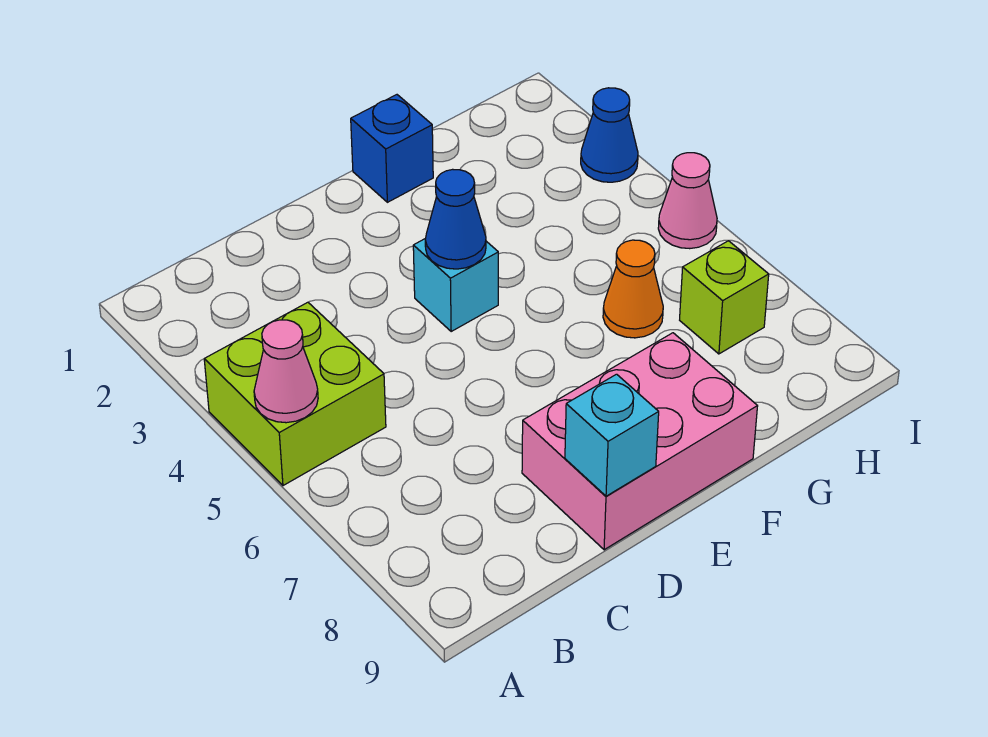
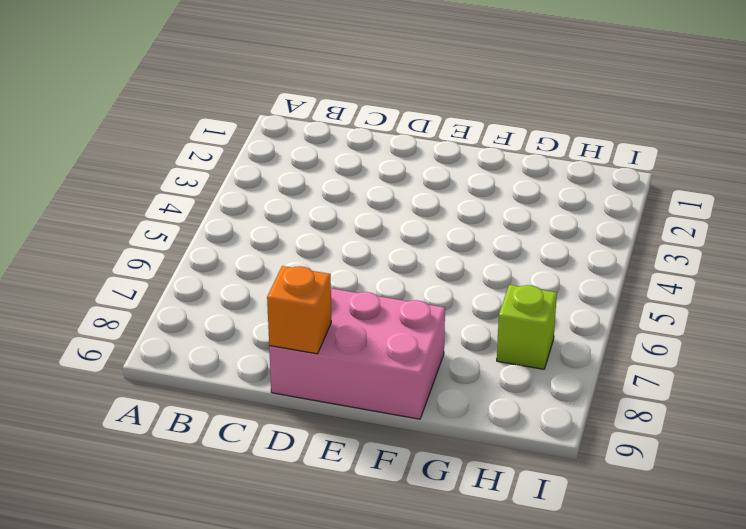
orange 1x1 brick [267,266,331,354] -> cyan 1x1 brick [565,374,659,496]
none -> lime 2x2 brick [204,302,386,486]
none -> cyan 1x1 brick [413,239,498,331]

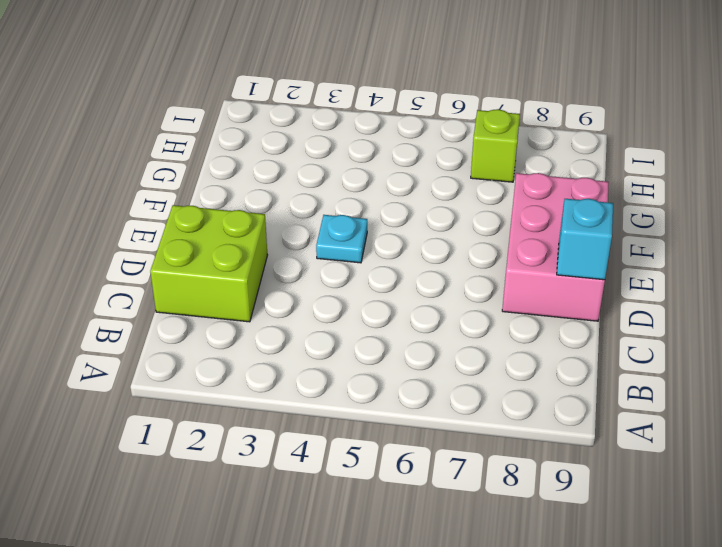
lime 2x2 brick [150,205,267,322] -> lime 2x2 brick moved to [204,302,386,486]
cyan 1x1 plate [316,215,367,263] -> cyan 1x1 brick [413,239,498,331]
none -> blue 1x1 brick [351,95,433,202]
none -> orange 1x1 cone [603,240,663,338]

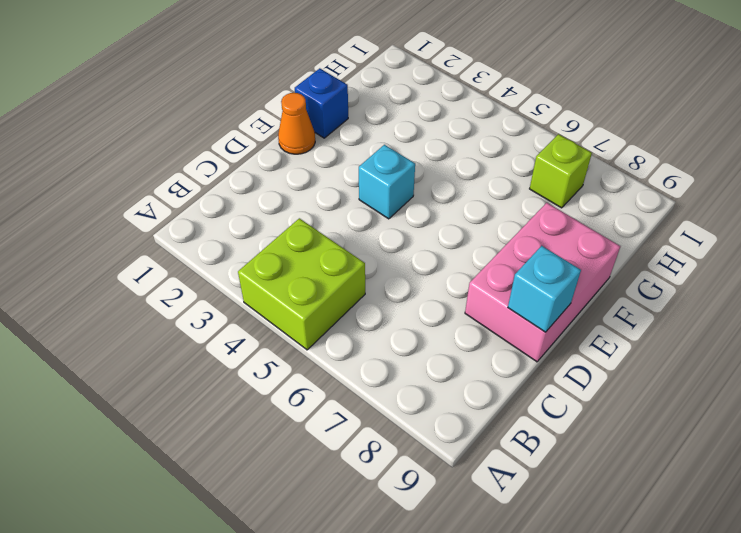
orange 1x1 cone [278,93,315,154] -> orange 1x1 cone moved to [603,240,663,338]
none -> blue 1x1 cone [581,88,638,182]
none -> pink 1x1 cone [658,153,717,249]

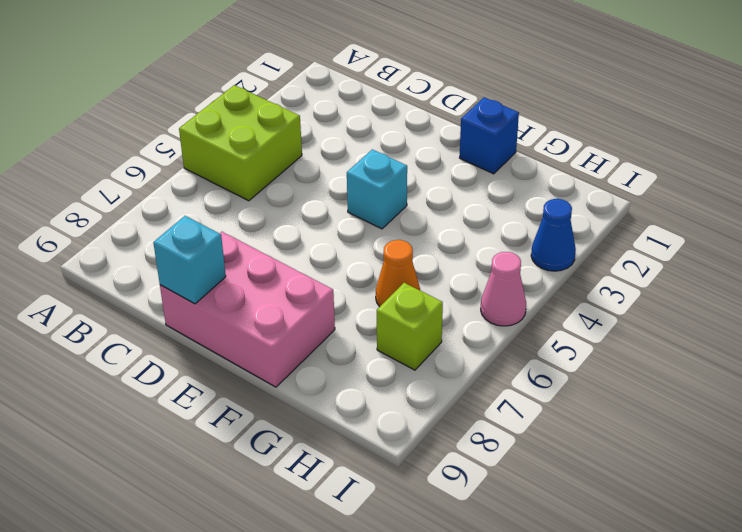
none -> pink 1x1 cone [254,320,318,423]
none -> blue 1x1 cone [425,169,486,269]

